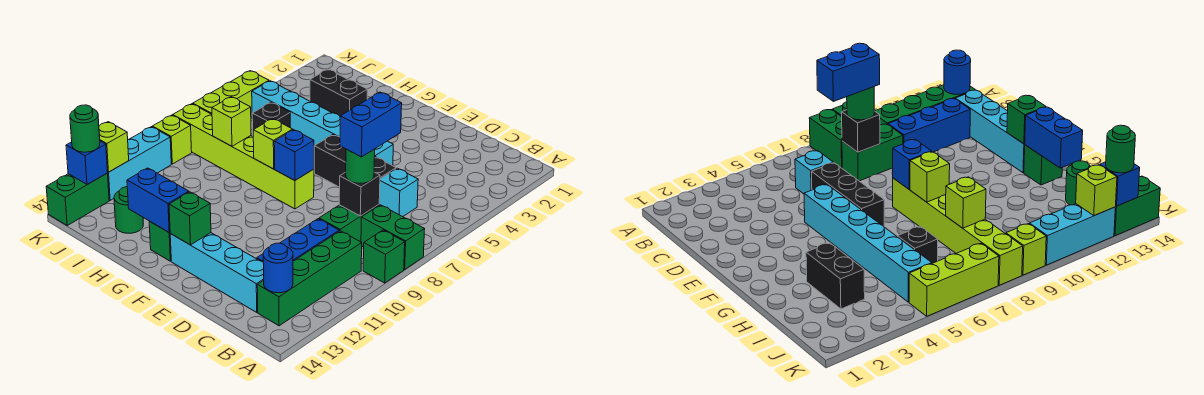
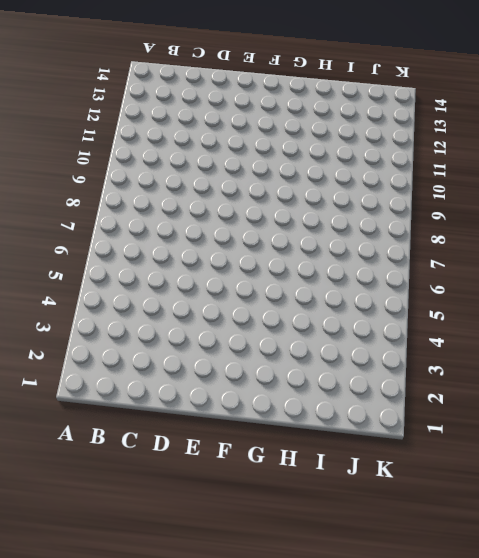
none -> green 1x2 brick [361,205,425,269]
none -> green 1x1 brick [363,230,405,283]
none -> green 1x4 brick [257,231,362,326]
none -> cyan 1x1 brick [379,168,418,217]

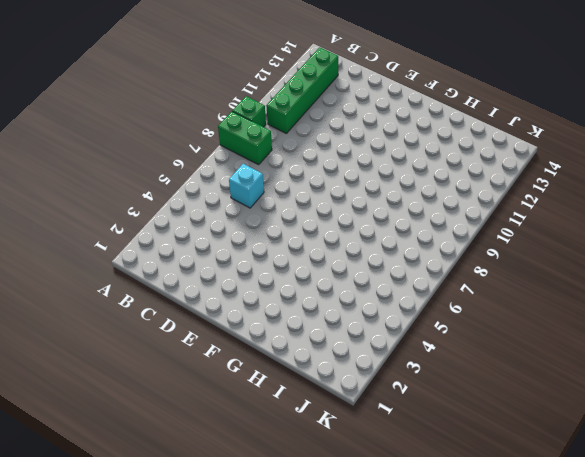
none -> green 1x2 brick [319,205,379,242]
none -> blue 1x3 brick [257,219,339,262]
none -> cyan 1x4 brick [170,233,264,312]
none -> black 1x3 brick [314,135,396,187]

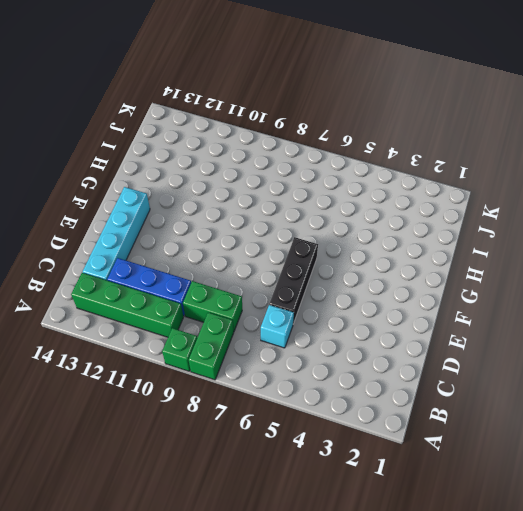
none -> cyan 1x6 brick [252,81,393,166]
none -> lime 1x6 brick [173,104,314,209]
none -> green 1x1 brick [149,221,171,261]
none -> black 1x2 brick [310,69,368,116]

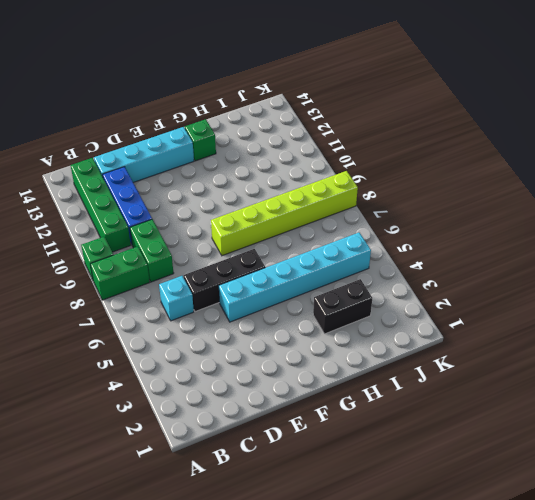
none -> black 1x1 brick [252,103,290,130]
none -> green 1x1 round brick [114,187,143,233]
none -> lime 1x3 brick [193,71,269,118]
none -> lime 1x1 brick [152,115,192,164]

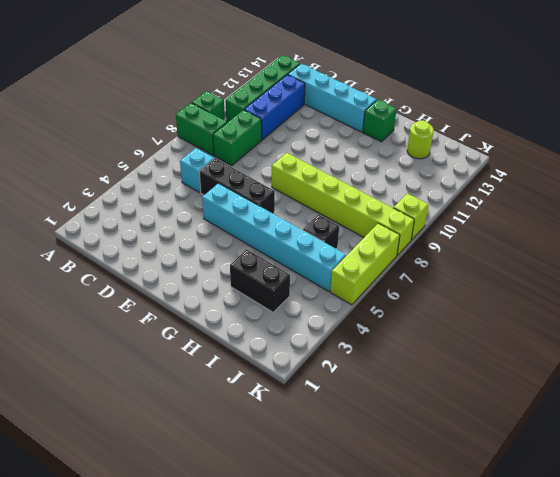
lime 1x1 round brick [407,120,434,159] -> green 1x1 round brick [114,187,143,233]
none -> cyan 1x3 brick [108,127,171,200]
none -> green 1x2 brick [46,173,109,225]
none -> blue 1x1 round brick [263,243,293,293]
none -> black 1x1 brick [339,172,380,216]

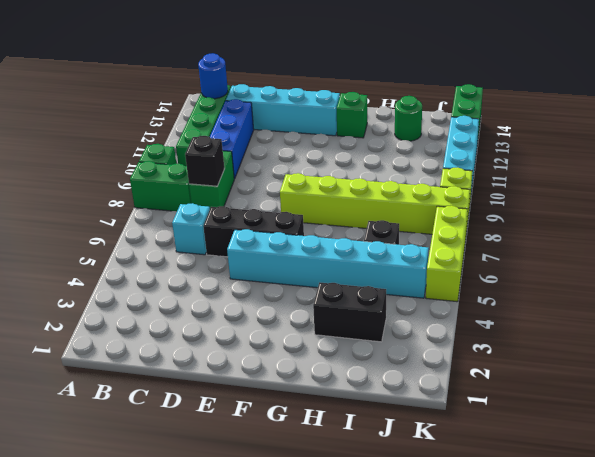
none -> blue 1x1 brick [274,130,314,181]
none -> green 1x1 brick [169,192,211,245]
none -> lime 1x1 brick [253,119,293,169]
none -> blue 1x2 brick [127,168,189,232]

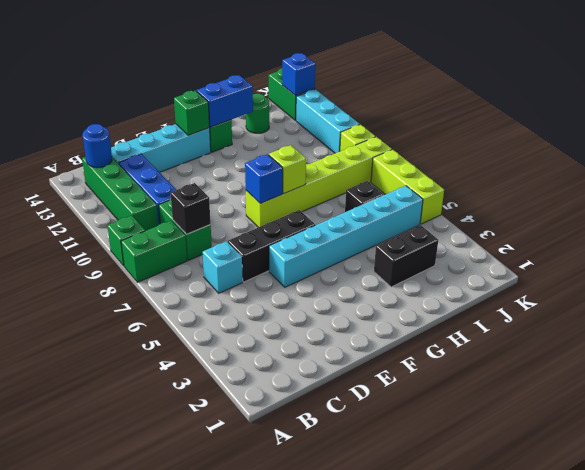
none -> lime 1x1 brick [212,97,251,146]
none -> lime 1x1 brick [99,122,129,172]
none -> green 1x1 round brick [346,149,375,183]
none -> green 1x1 round brick [70,105,100,152]

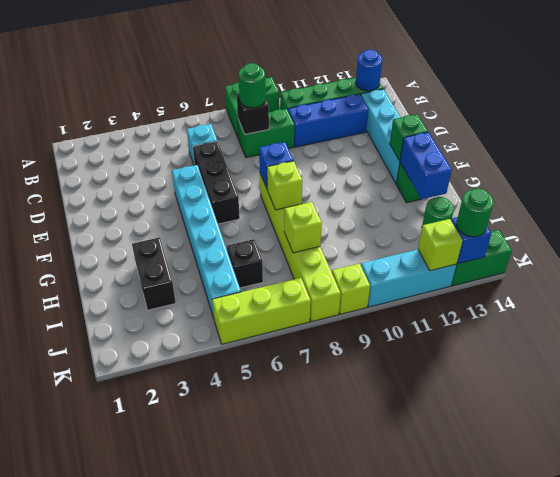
none -> blue 1x2 brick [340,92,402,157]

